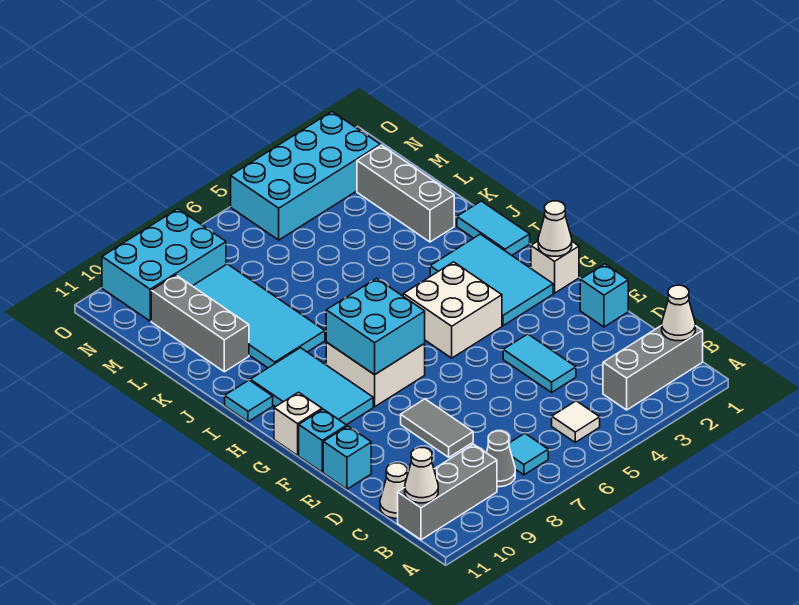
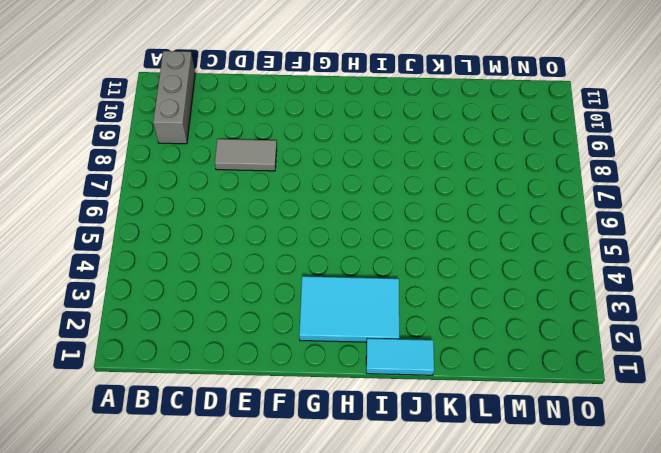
none -> grey 1x3 brick [603,325,703,410]
none -> white 1x1 tile [552,401,600,442]
none -> cyan 1x1 tile [509,433,548,475]

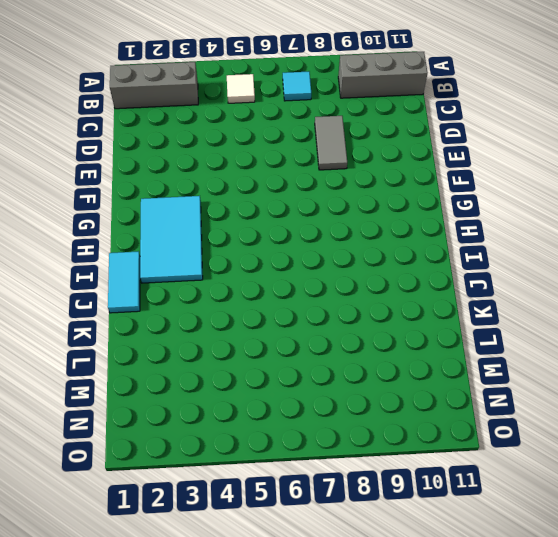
none -> grey 1x1 cone [486,431,515,487]
none -> white 1x1 cone [380,463,407,518]
none -> cyan 1x2 tile [503,334,576,392]

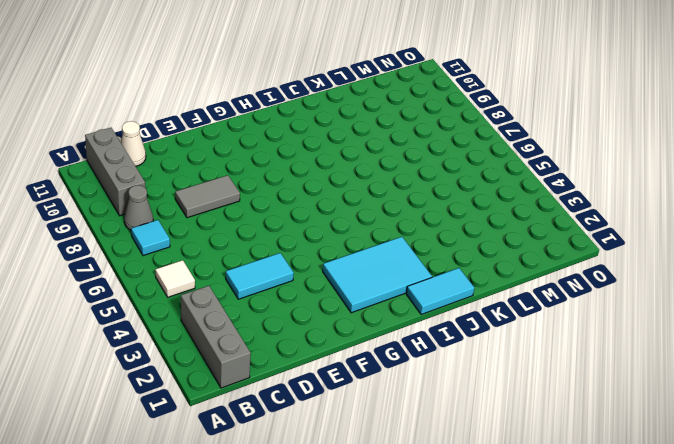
none -> cyan 1x1 brick [580,264,628,327]
none -> cyan 1x1 brick [323,426,371,489]
none -> cyan 1x1 brick [299,409,347,472]

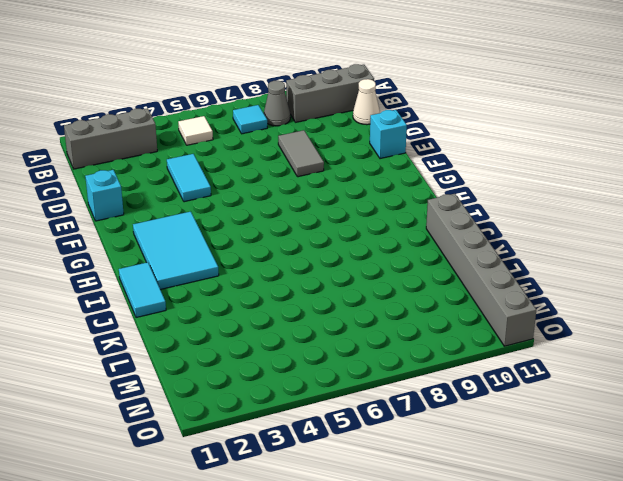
grey 1x6 brick [426,194,536,346] -> none
none -> cyan 1x1 brick [299,409,347,472]
none -> white 1x1 brick [531,241,579,293]
none -> white 2x2 brick [403,262,502,358]

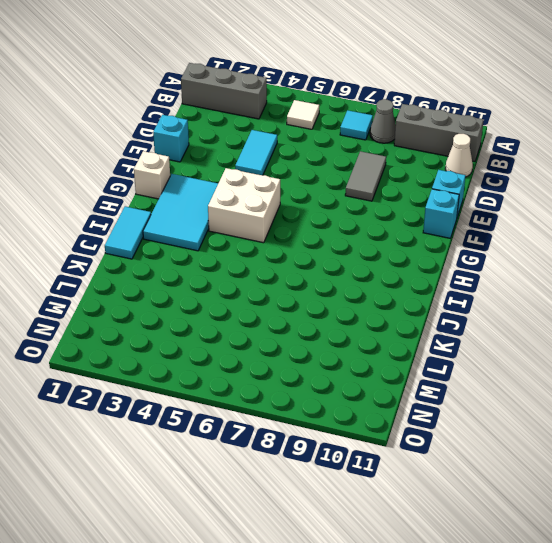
none -> white 2x2 brick [326,342,425,407]
none -> cyan 2x3 tile [250,348,373,425]
none -> white 1x1 brick [274,392,322,455]

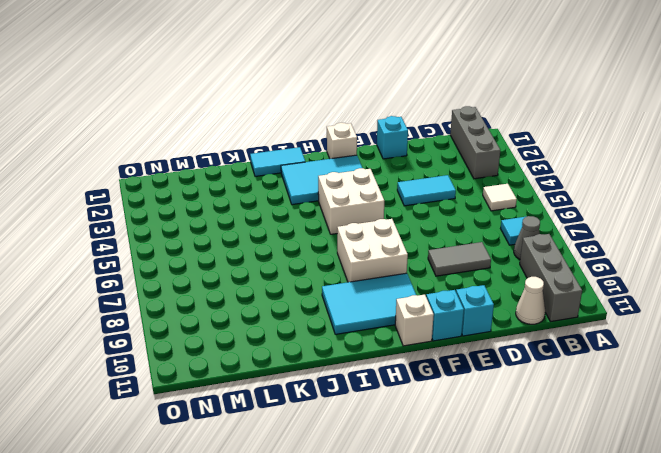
none -> cyan 1x1 tile [225,380,273,422]
none -> cyan 2x4 tile [193,264,325,368]
none -> grey 1x3 brick [357,145,454,242]

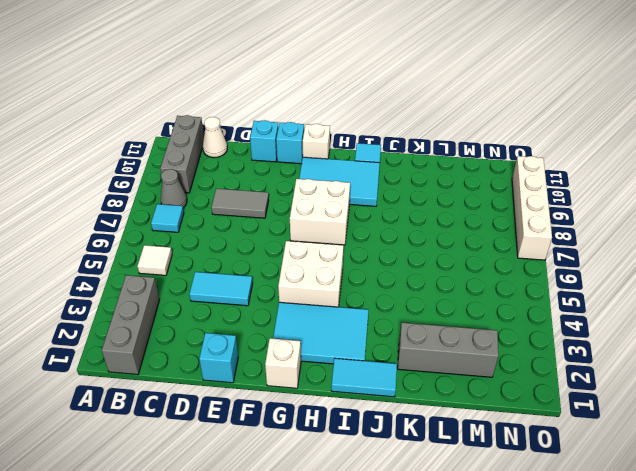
white 1x4 brick [512,156,552,260] -> cyan 2x3 brick [102,209,226,321]
none -> cyan 2x4 tile [193,264,325,368]
none -> grey 1x3 brick [151,275,249,372]
none -> cyan 2x4 brick [231,112,380,240]

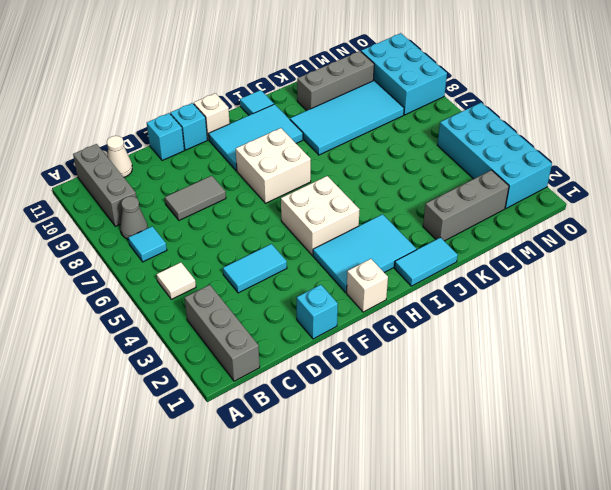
none -> white 1x1 cone [662,285,695,341]
none -> white 1x1 cone [405,447,438,503]
none -> white 1x1 cone [538,201,572,256]

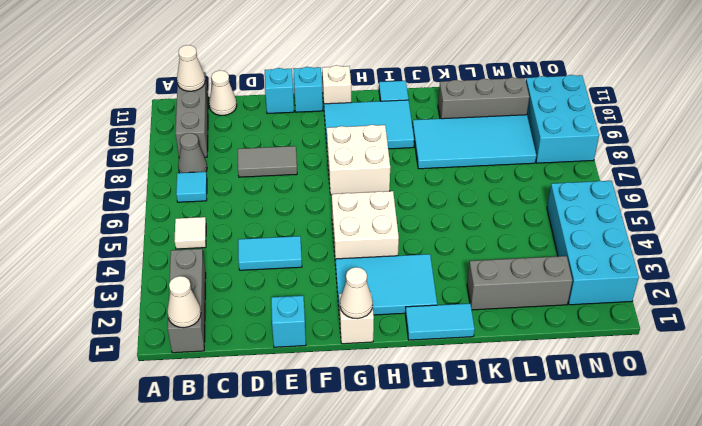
none -> cyan 2x2 brick [326,278,425,375]

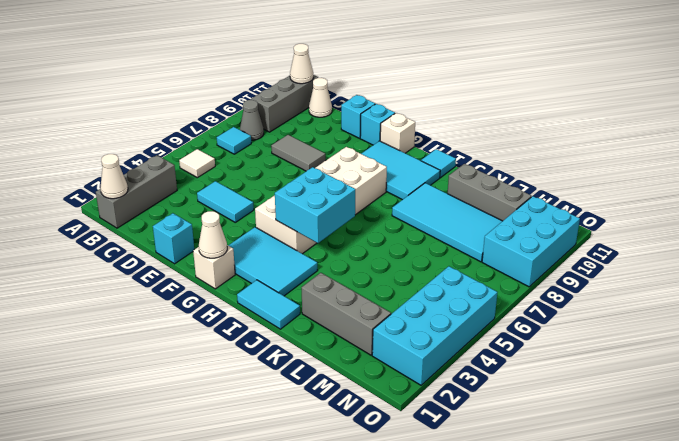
cyan 2x2 brick [275,167,355,243] -> cyan 2x2 brick moved to [326,278,425,375]

